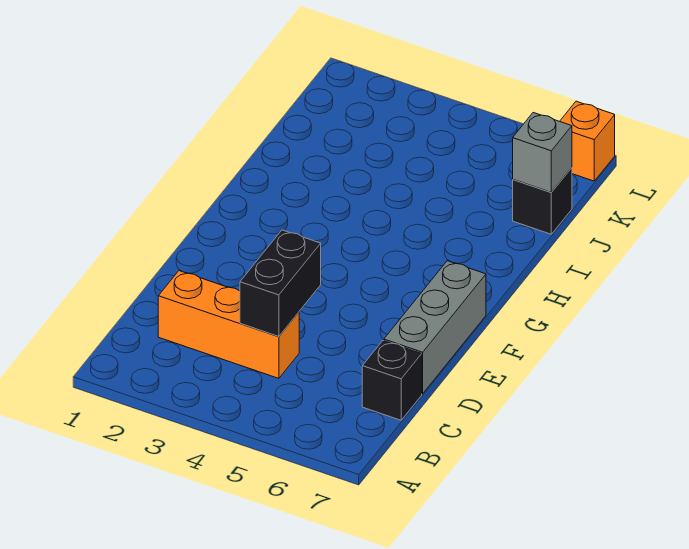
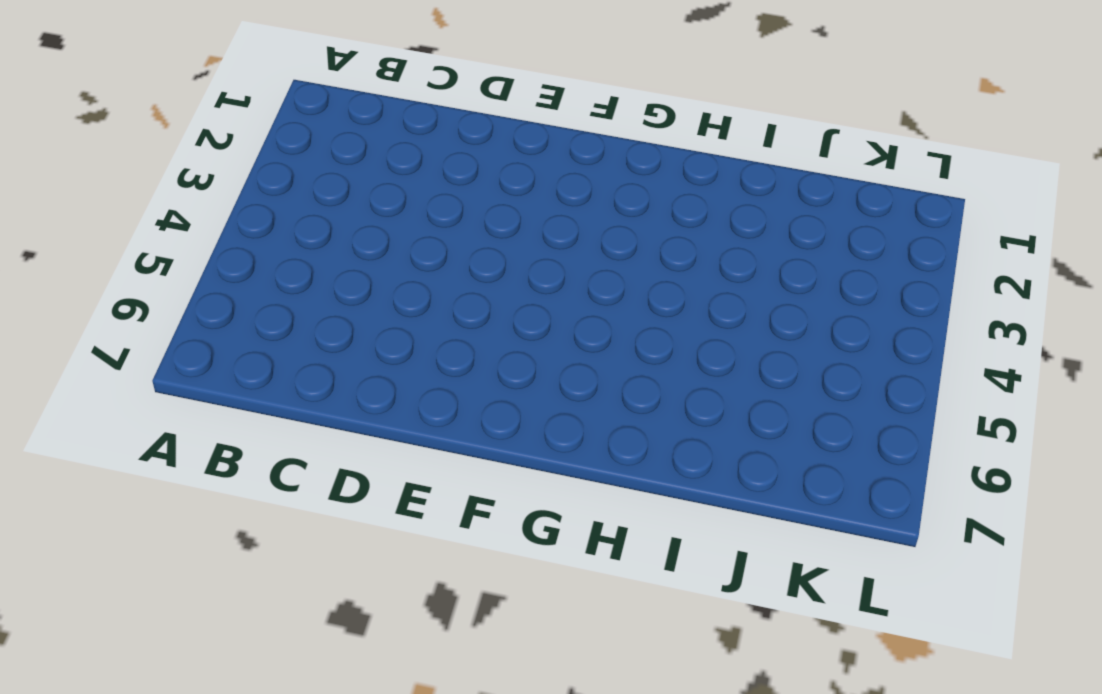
none -> orange 1x3 brick [158,271,299,378]
none -> black 1x1 brick [362,341,422,420]

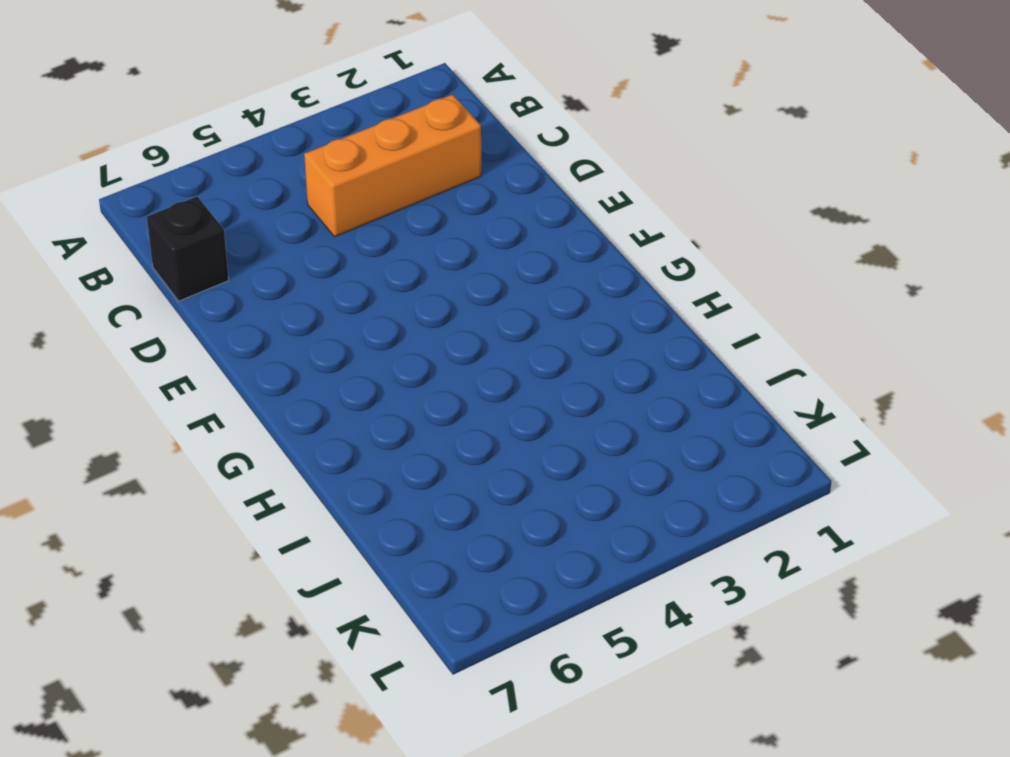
none -> grey 1x3 brick [384,261,486,394]
none -> black 1x1 brick [513,168,572,234]

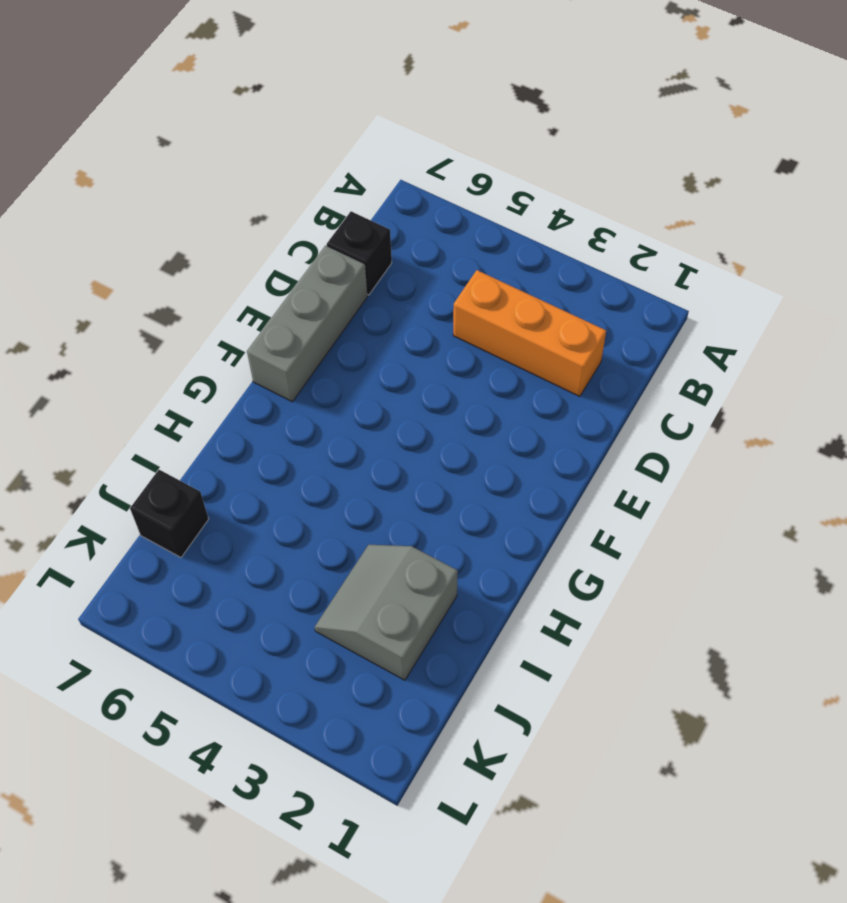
grey 2x2 slope [315,545,458,680] -> none
none -> orange 1x1 brick [560,101,615,181]
none -> black 1x2 brick [240,230,321,337]

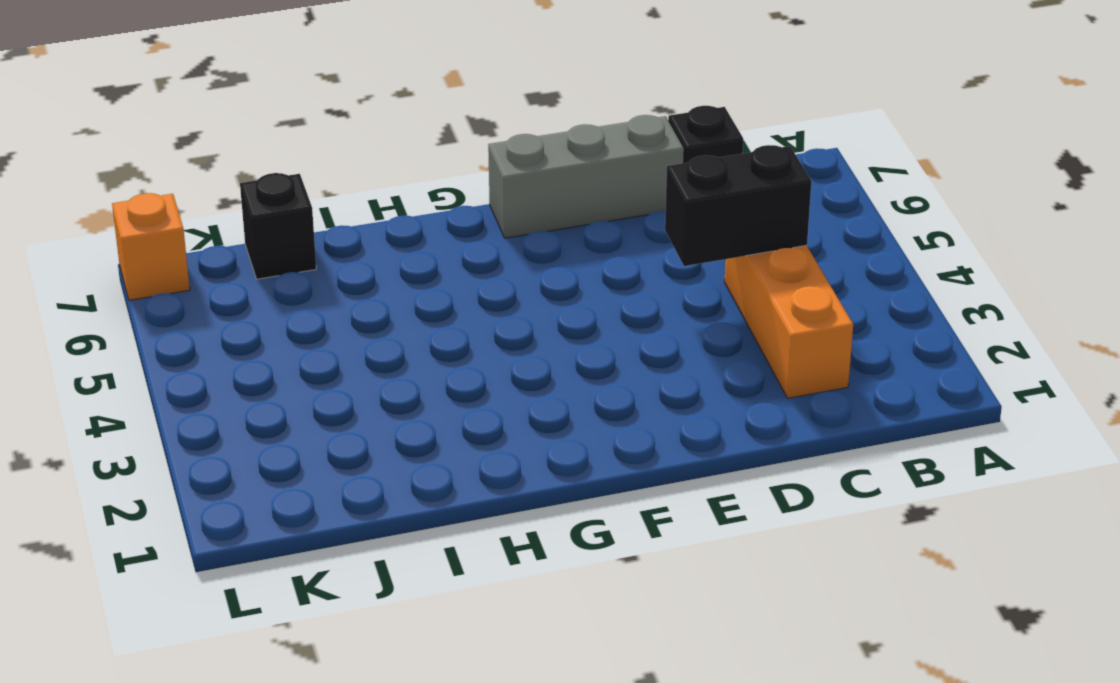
none -> grey 1x1 brick [513,113,572,192]

